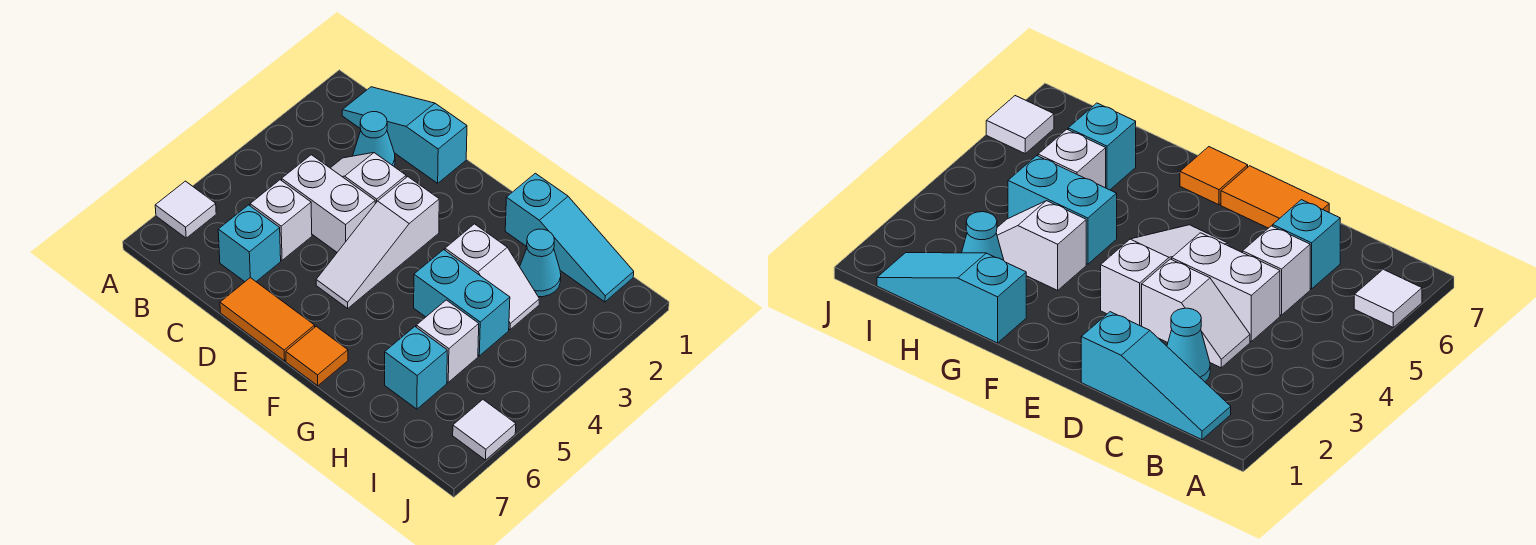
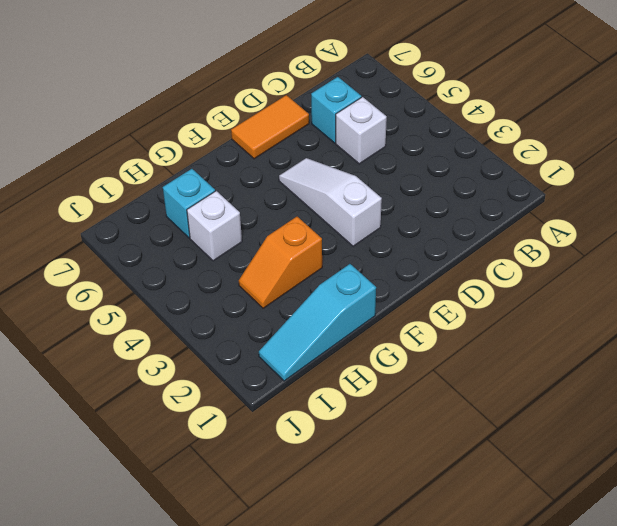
orange 1x2 slope [239,217,322,308] -> white 1x2 slope [445,224,539,329]
none -> white 1x1 tile [155,181,216,238]
none -> cyan 1x3 slope [342,87,467,183]
none -> cyan 1x1 cone [353,112,395,166]

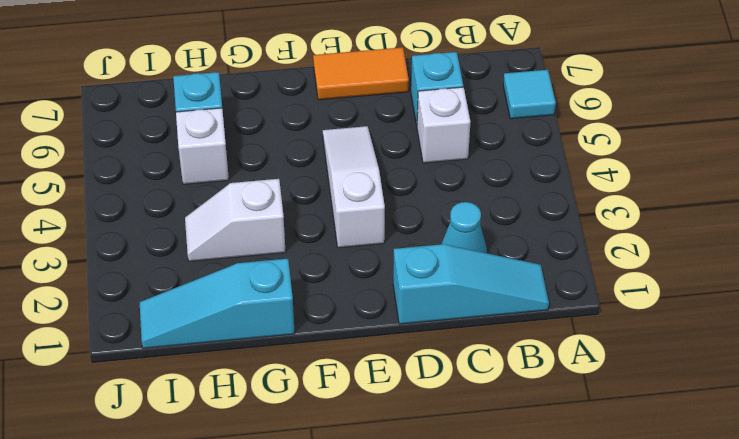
cyan 1x1 tile [503,70,556,119] -> white 1x1 tile [155,181,216,238]
none -> white 1x2 slope [331,153,406,204]
none -> white 1x2 brick [282,155,375,252]
none -> orange 1x1 tile [286,326,348,386]

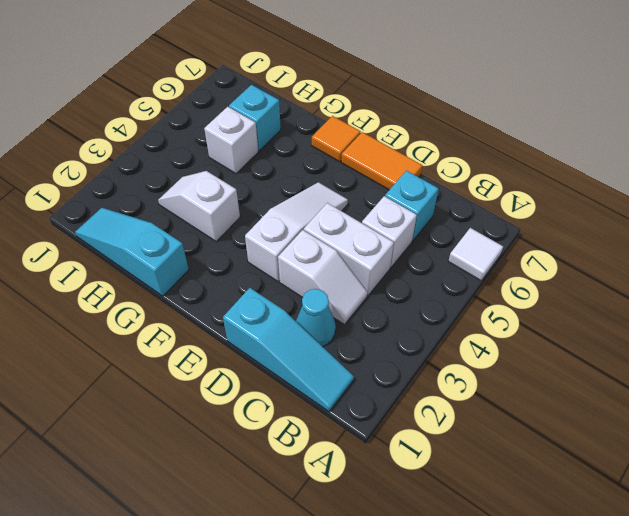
none -> cyan 1x2 brick [414,250,510,356]
none -> cyan 1x1 cone [520,229,561,297]
none -> white 1x1 tile [453,400,516,460]

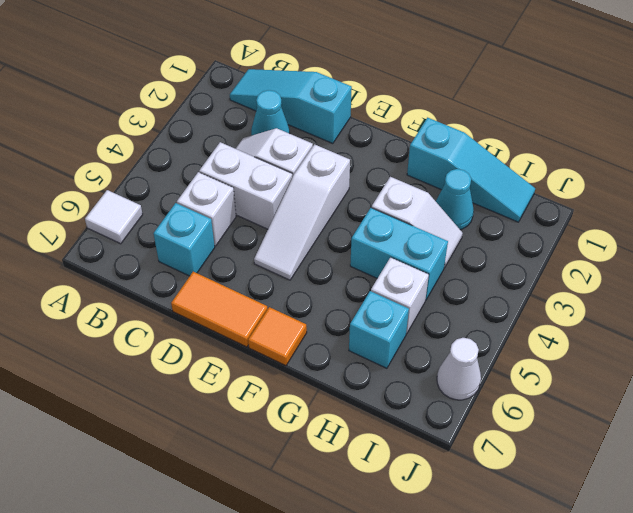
white 1x1 cone [437,338,481,400] -> white 1x1 tile [453,400,516,460]

